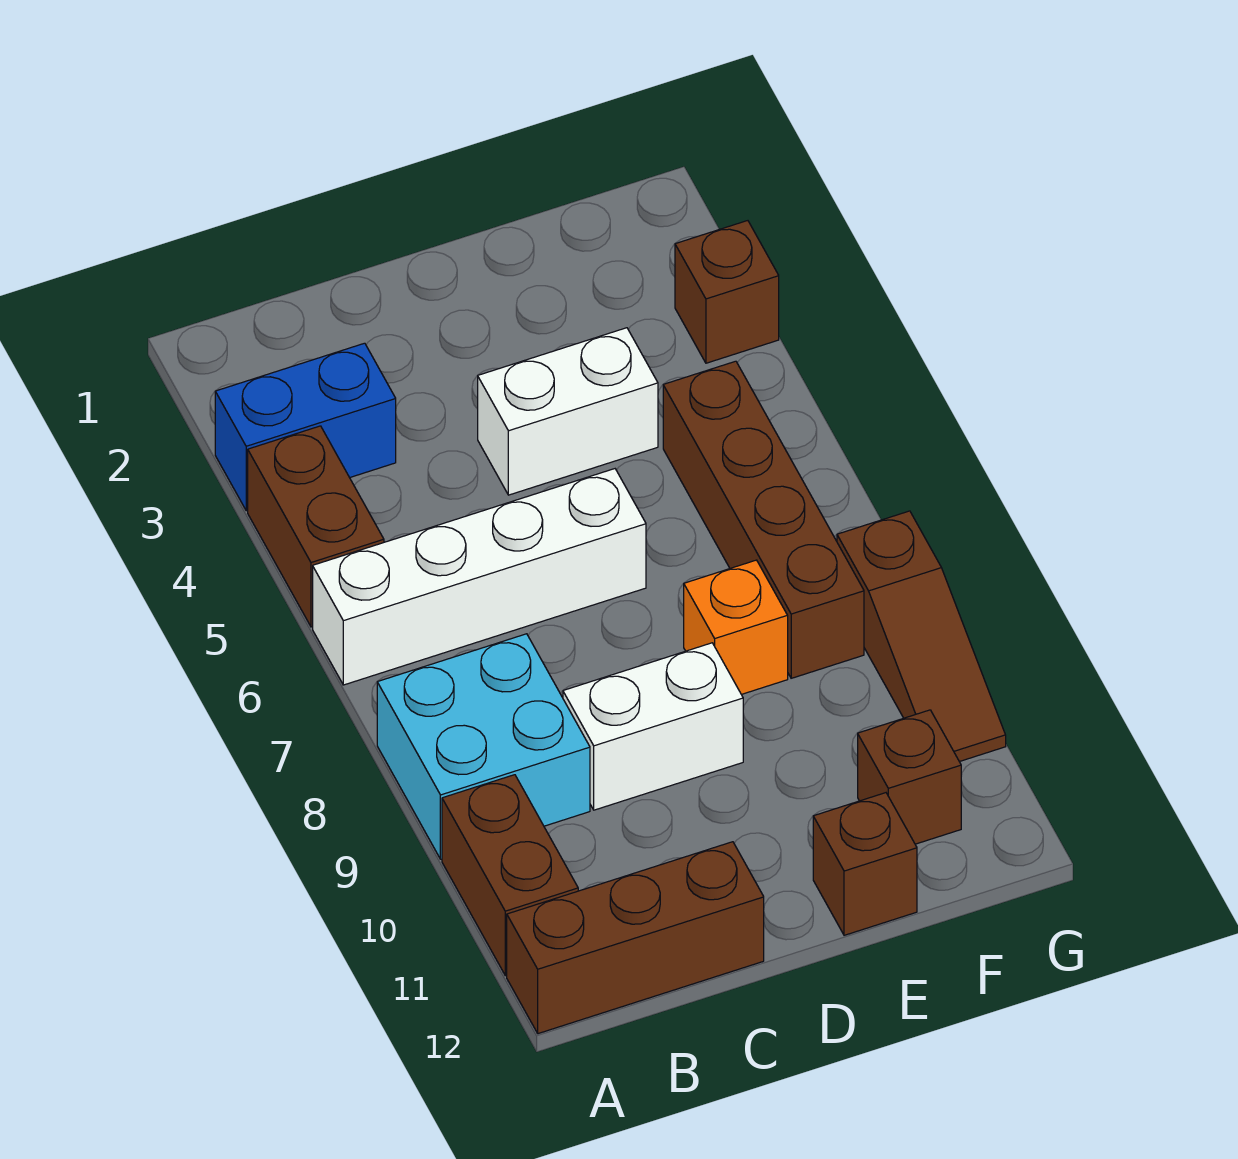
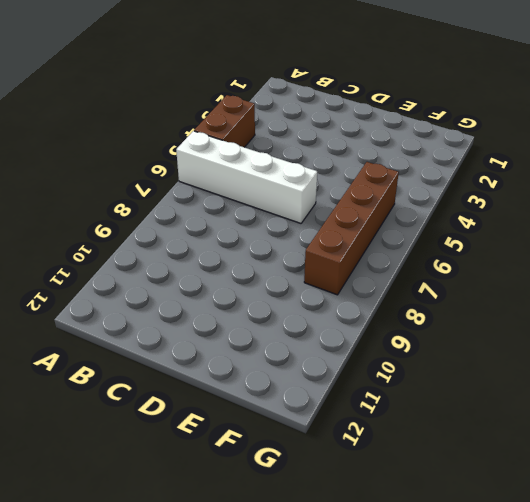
none -> blue 1x2 brick [215,343,396,511]
none -> cyan 2x2 brick [377,634,590,859]
none -> brown 1x2 brick [442,775,578,976]

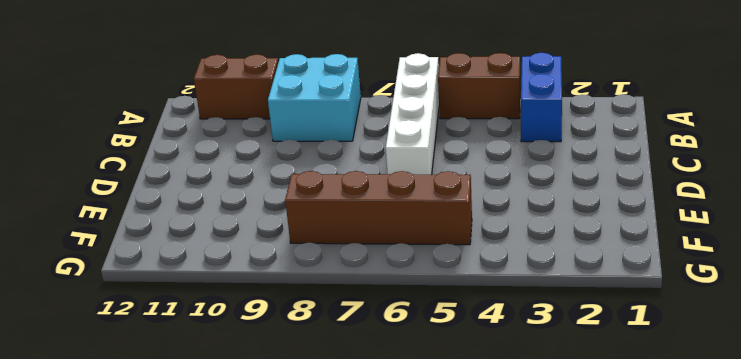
none -> brown 1x3 brick [507,842,764,1034]
none -> white 1x2 brick [563,643,743,810]
none -> white 1x2 brick [478,328,658,495]

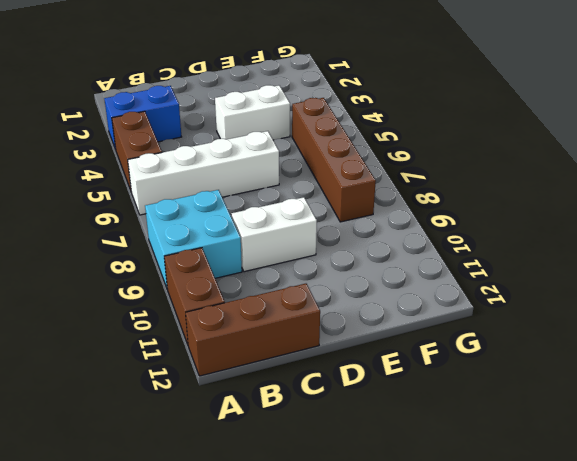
none -> orange 1x1 brick [684,560,788,694]
none -> brown 1x1 brick [813,793,917,935]
none -> brown 1x1 brick [858,710,961,844]

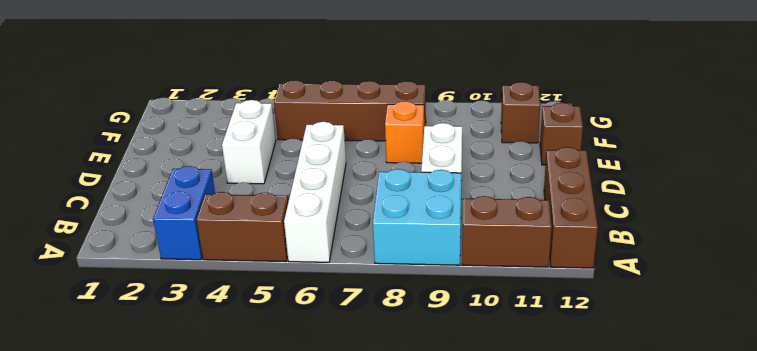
none -> brown 1x1 brick [675,221,779,363]
none -> brown 1x3 slope [837,511,1006,762]

